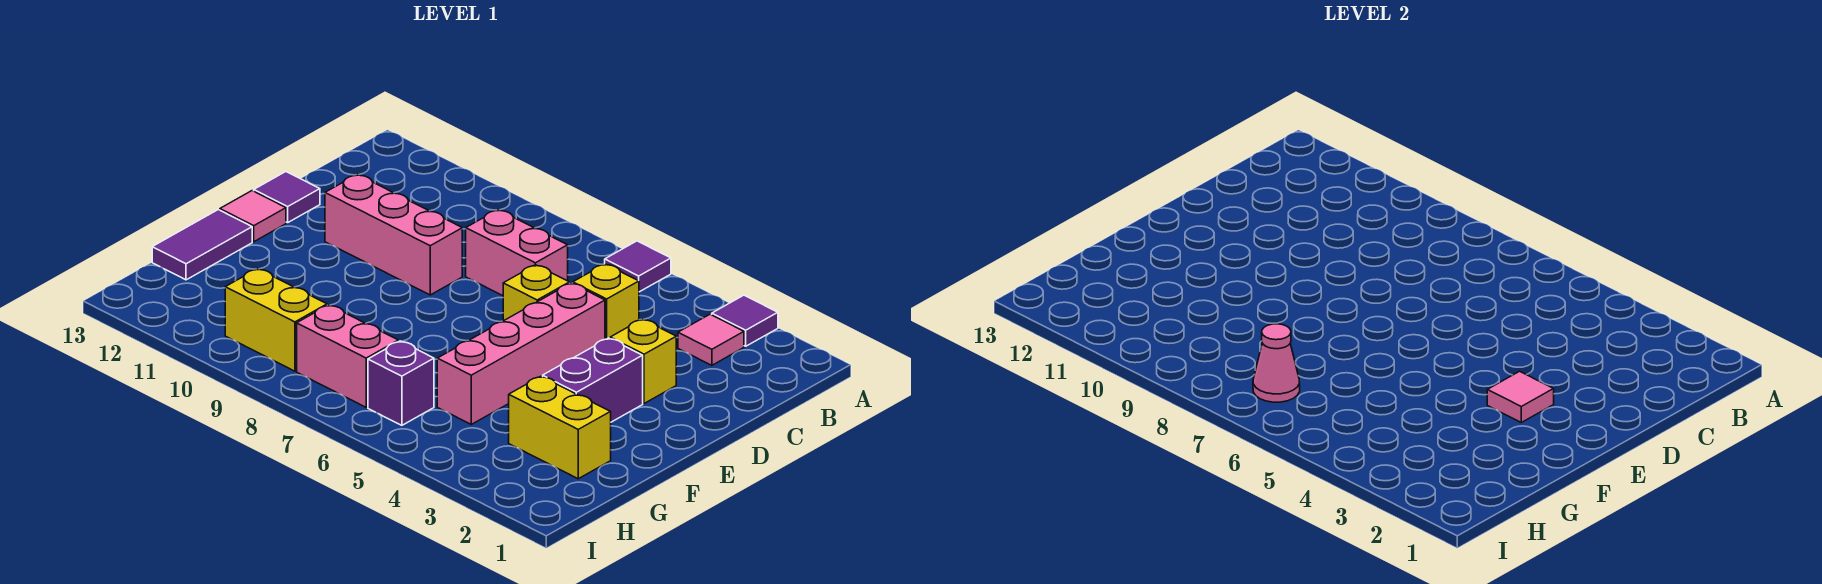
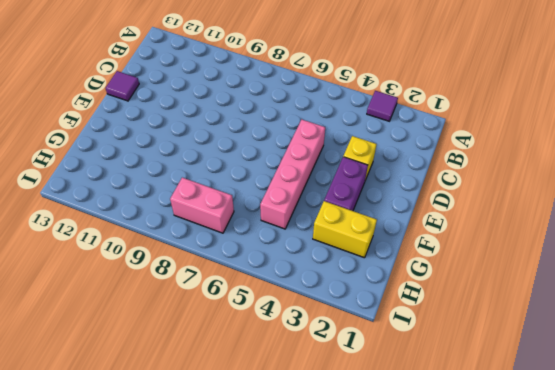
none -> purple 1x1 tile [605,241,671,292]
none -> pink 1x1 tile [678,314,744,365]
none -> yellow 1x1 brick [573,264,639,339]

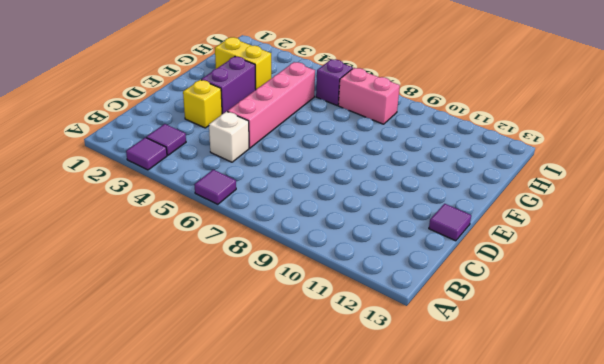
purple 1x1 tile [146,124,186,155] -> pink 1x1 tile [678,314,744,365]
white 1x1 brick [209,111,249,162] -> yellow 1x1 brick [573,264,639,339]
none -> pink 1x2 brick [466,210,568,296]
none -> yellow 1x1 brick [503,265,570,321]
none -> pink 1x3 brick [325,174,462,295]

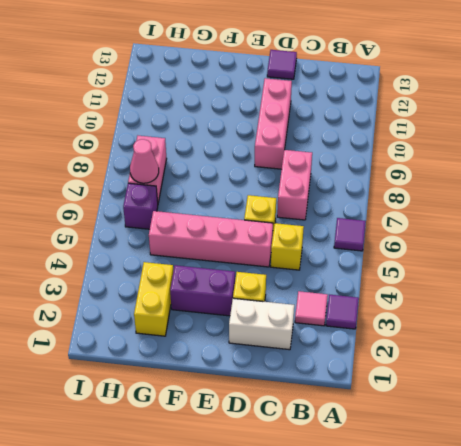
white 1x2 brick [229,298,294,350] -> none
none -> pink 1x1 tile [220,191,286,242]
none -> purple 1x2 tile [152,210,252,280]
none -> yellow 1x2 brick [225,269,327,371]

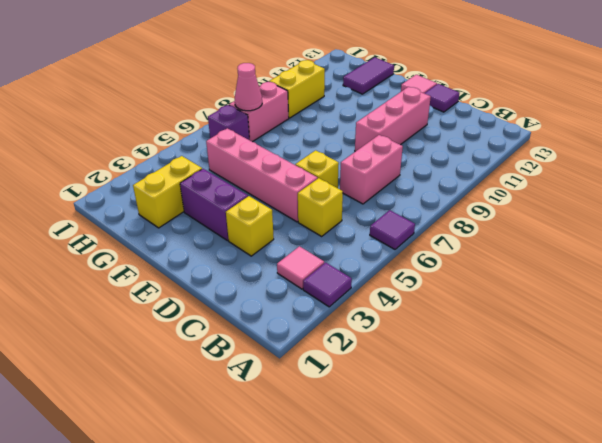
purple 1x2 tile [343,57,394,94] -> purple 1x2 tile turned to [152,210,252,280]
none -> pink 1x1 tile [1487,371,1554,422]

